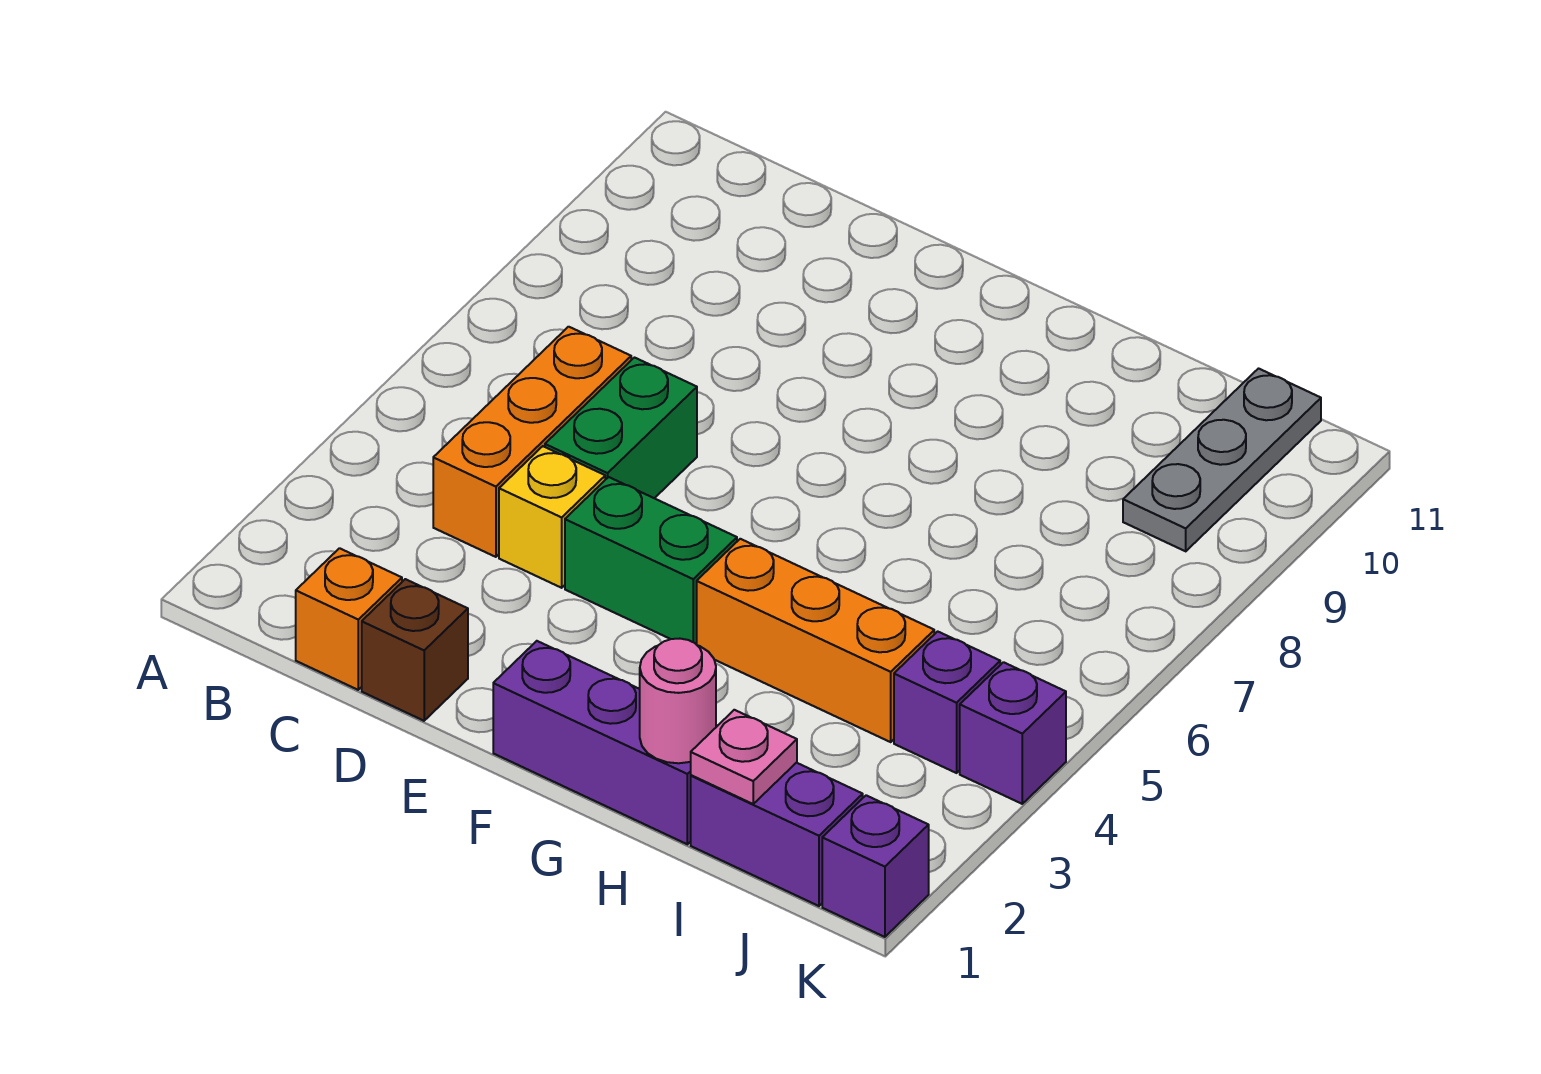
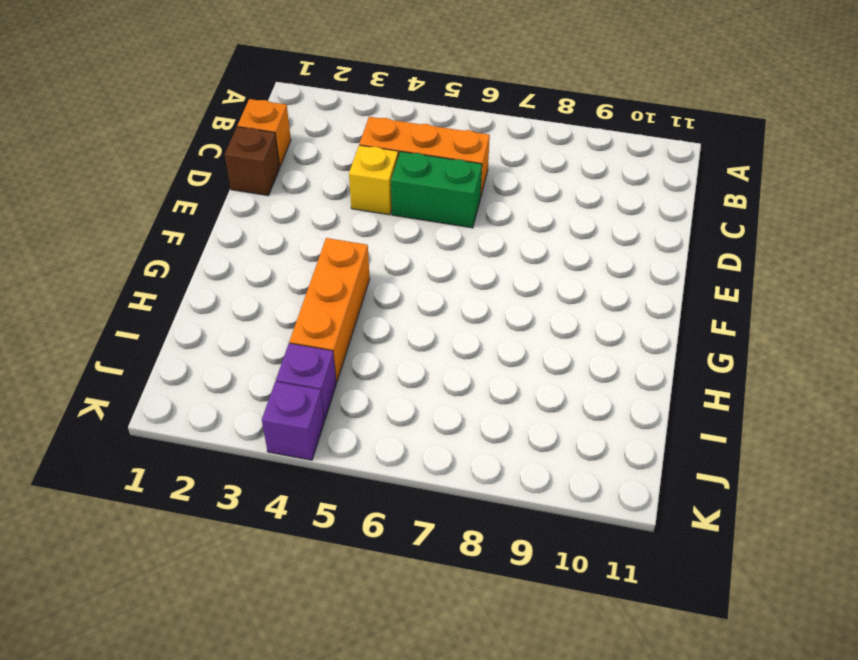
none -> green 1x2 brick [565,477,737,645]
none -> purple 1x3 brick [493,641,717,844]
none -> purple 1x2 brick [691,763,863,906]

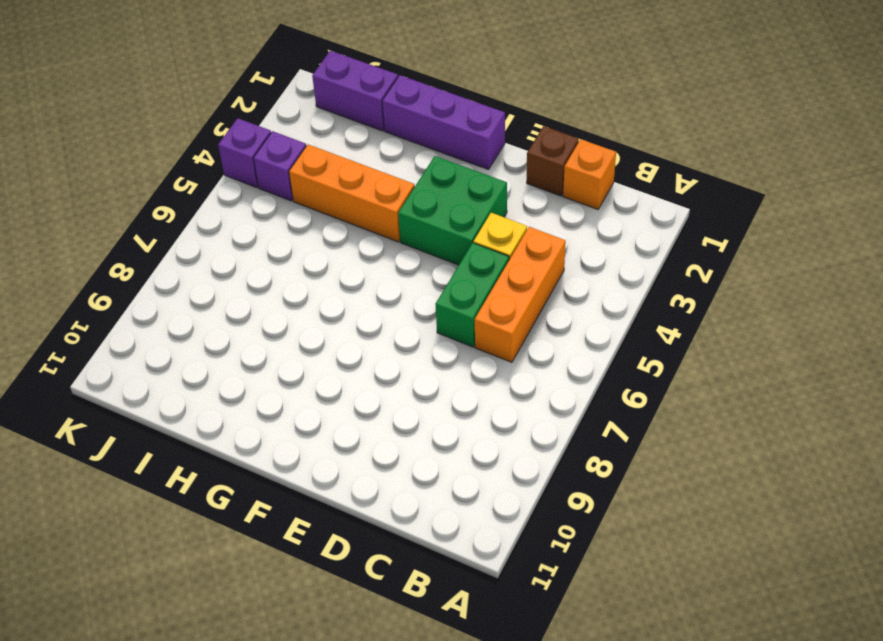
green 2x2 brick [398,156,507,265] -> green 1x2 brick [565,477,737,645]
none -> grey 1x3 plate [1123,369,1321,551]
none -> purple 1x1 brick [822,795,929,937]
none -> pink 1x1 round brick [640,639,716,763]

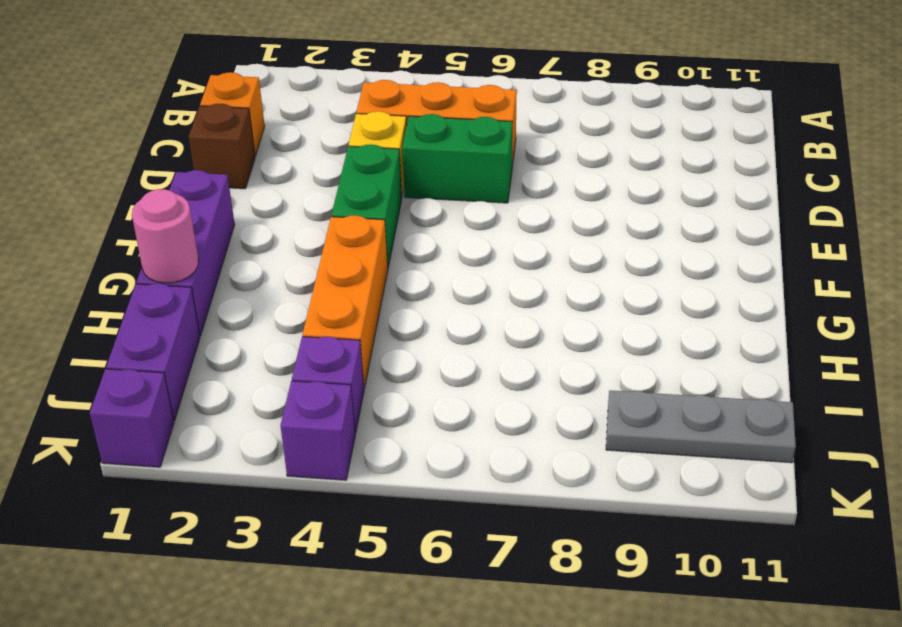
none -> pink 1x1 plate [691,710,797,804]

